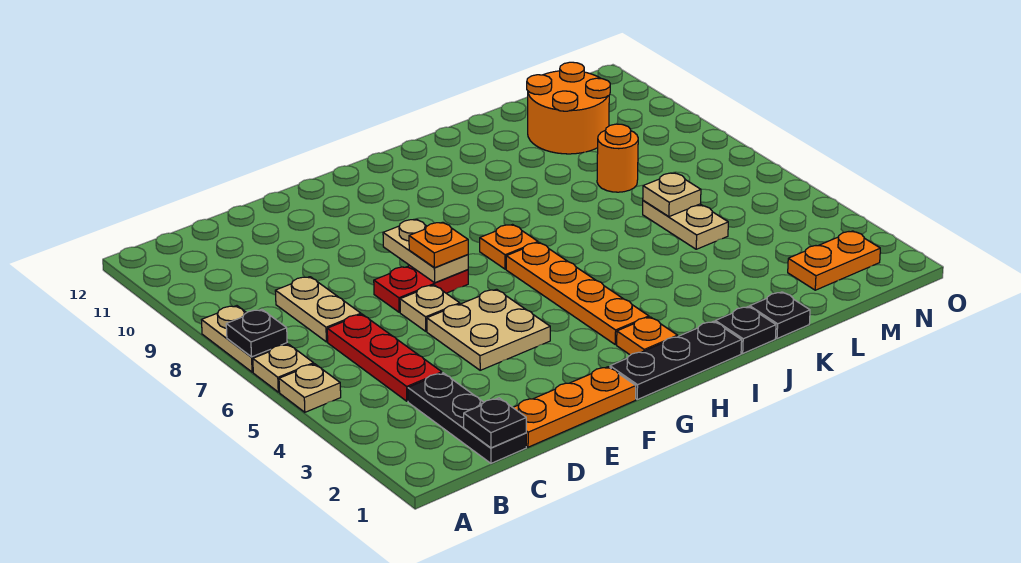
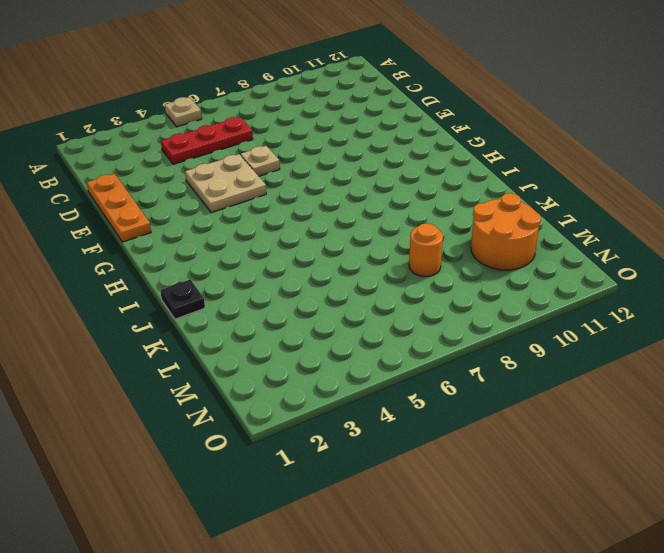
none -> tan 1x1 plate [253,344,314,392]
none -> tan 1x2 plate [202,306,287,372]
none -> black 1x3 plate [408,373,526,463]

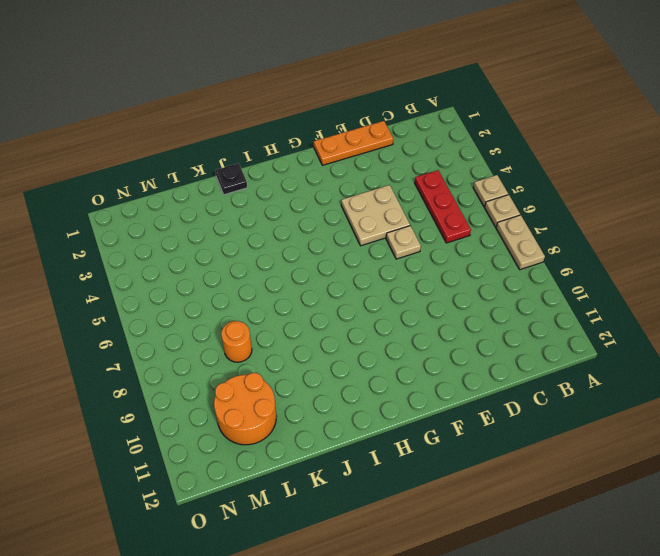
none -> black 1x3 plate [408,373,526,463]
none -> tan 1x2 plate [275,277,361,342]
none -> red 1x2 plate [374,266,468,312]

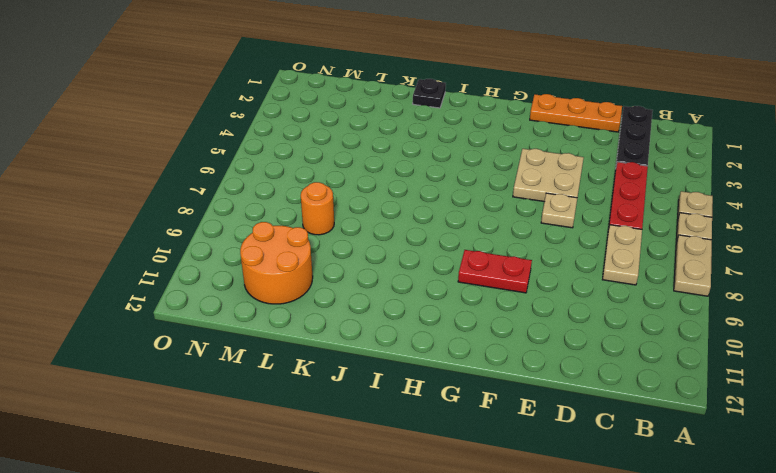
red 1x2 plate [458,250,532,293] -> red 1x2 plate moved to [374,266,468,312]
none -> black 1x3 plate [610,321,742,399]
none -> orange 1x1 plate [617,317,678,355]
none -> orange 1x4 plate [506,242,649,345]

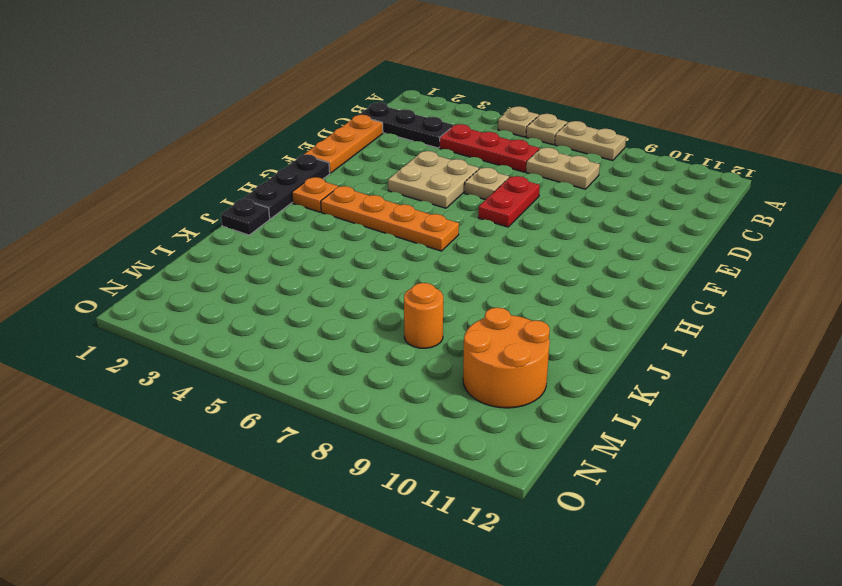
none -> orange 1x1 plate [480,225,538,269]
none -> black 1x1 plate [750,292,810,339]
none -> tan 1x2 plate [643,200,728,249]

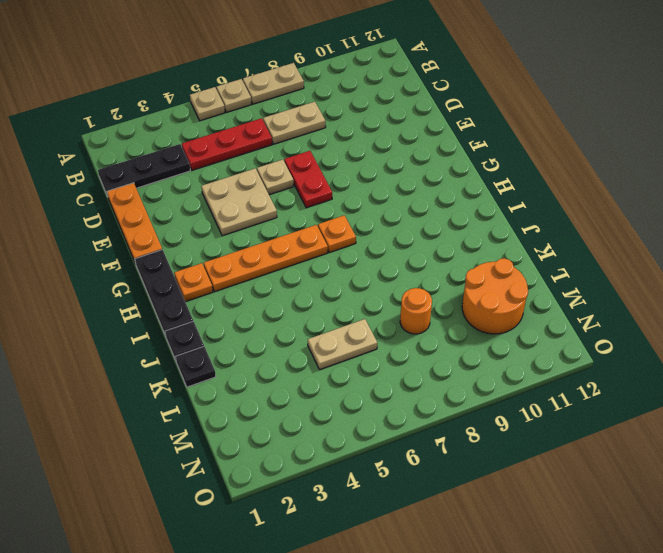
none -> orange 1x2 plate [788,231,880,290]
none -> black 1x1 plate [226,310,287,357]
none -> black 1x1 plate [464,398,526,448]

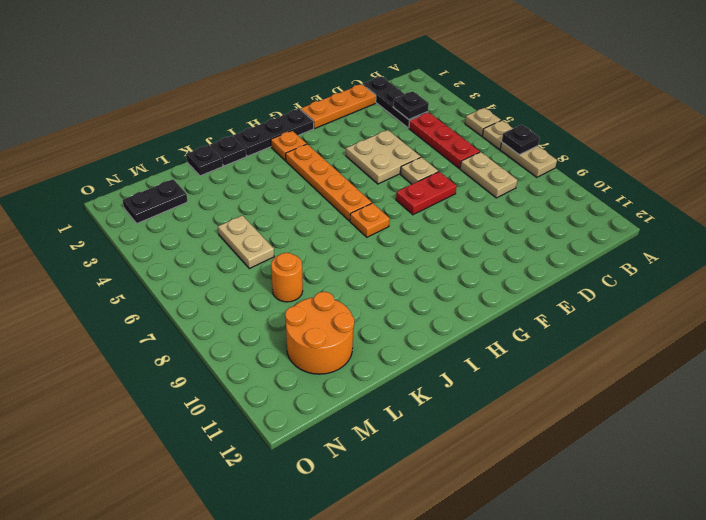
black 1x1 plate [393,92,429,119] -> black 1x1 plate moved to [464,398,526,448]
black 1x2 plate [123,179,188,223] -> orange 1x2 plate [788,231,880,290]
none -> tan 1x2 plate [383,219,468,283]
none -> tan 1x1 plate [643,173,701,217]
none -> orange 1x1 plate [409,222,468,268]

